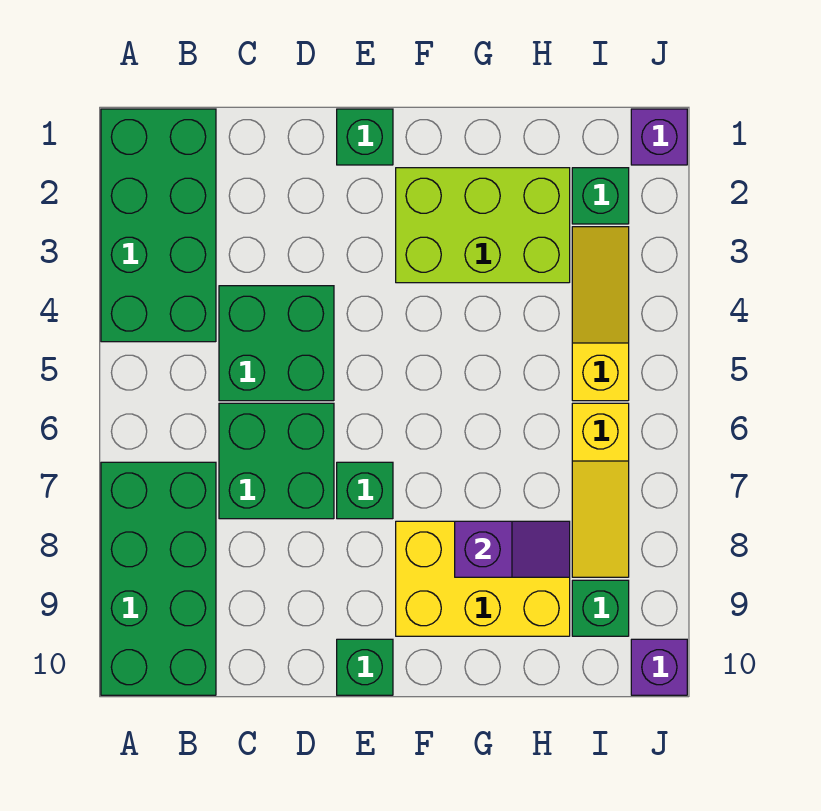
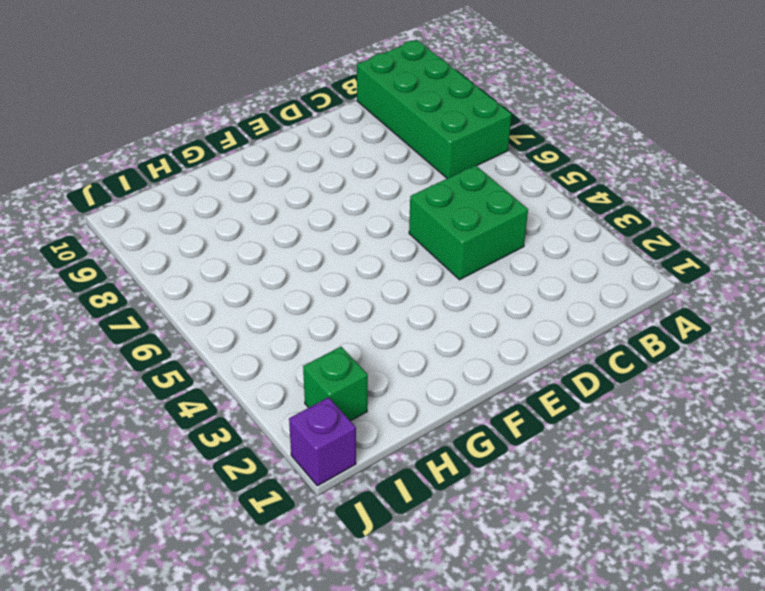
none -> green 2x4 brick [101,109,216,342]
none -> green 2x2 brick [219,403,334,519]
none -> green 1x1 brick [337,109,393,165]

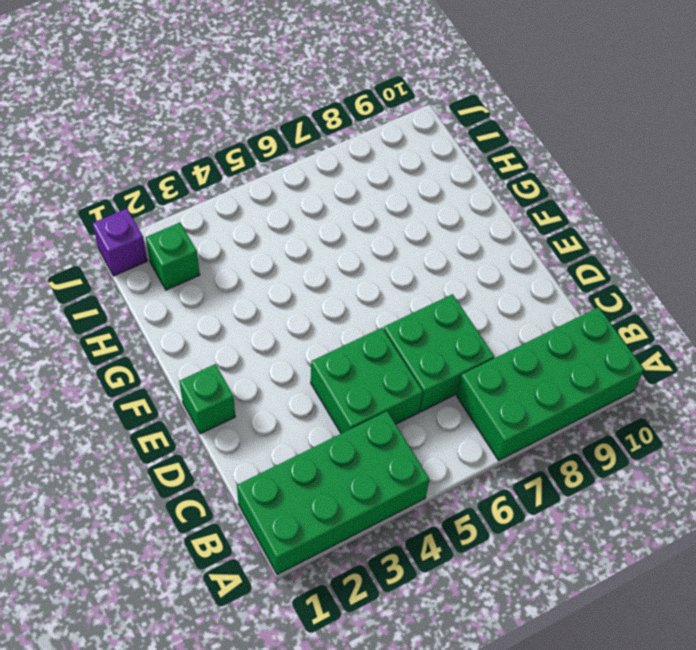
none -> green 1x1 brick [337,462,393,519]
none -> green 1x1 brick [337,639,393,695]
none -> lime 2x3 brick [396,168,570,283]

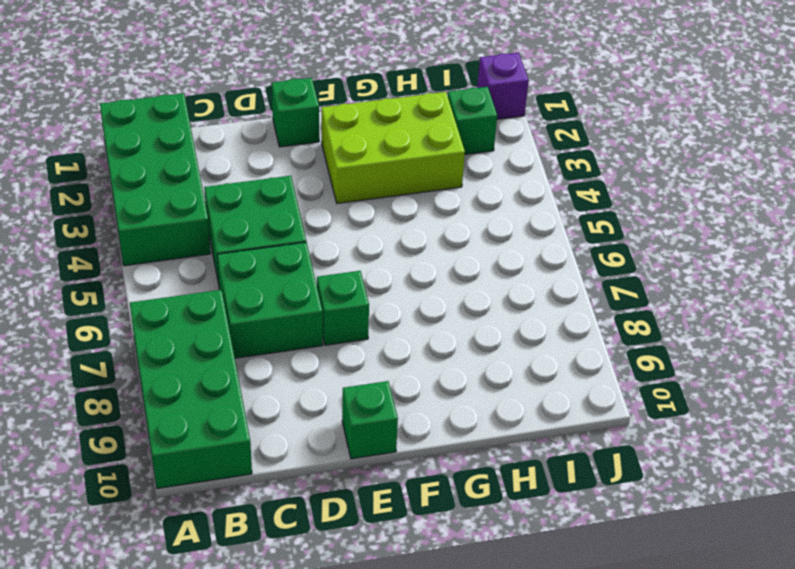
none -> yellow 2x3 brick [396,521,570,636]
none -> yellow 1x3 slope [572,227,629,401]
none -> yellow 1x3 slope [572,403,629,577]

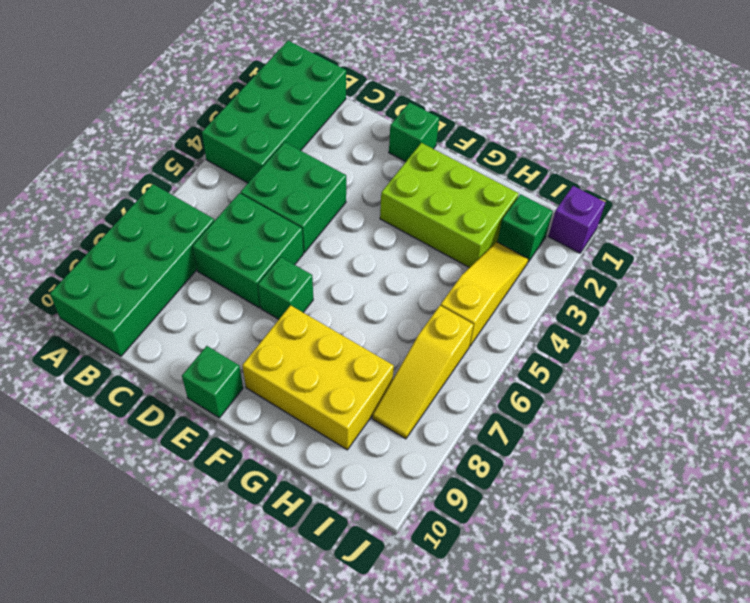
none -> green 1x1 brick [572,580,629,636]
none -> purple 1x1 brick [631,639,687,695]
none -> purple 1x2 slope [455,521,570,577]

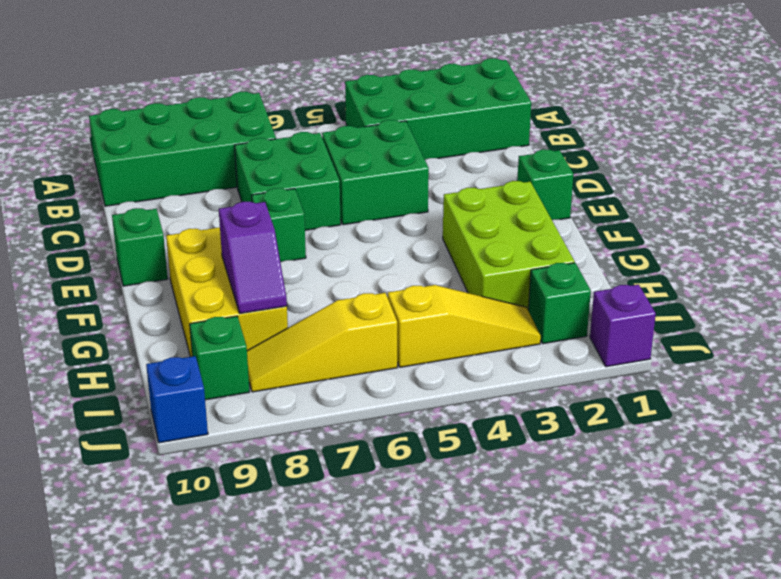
blue 1x1 brick [146,356,208,443] -> purple 1x1 brick [631,639,687,695]

